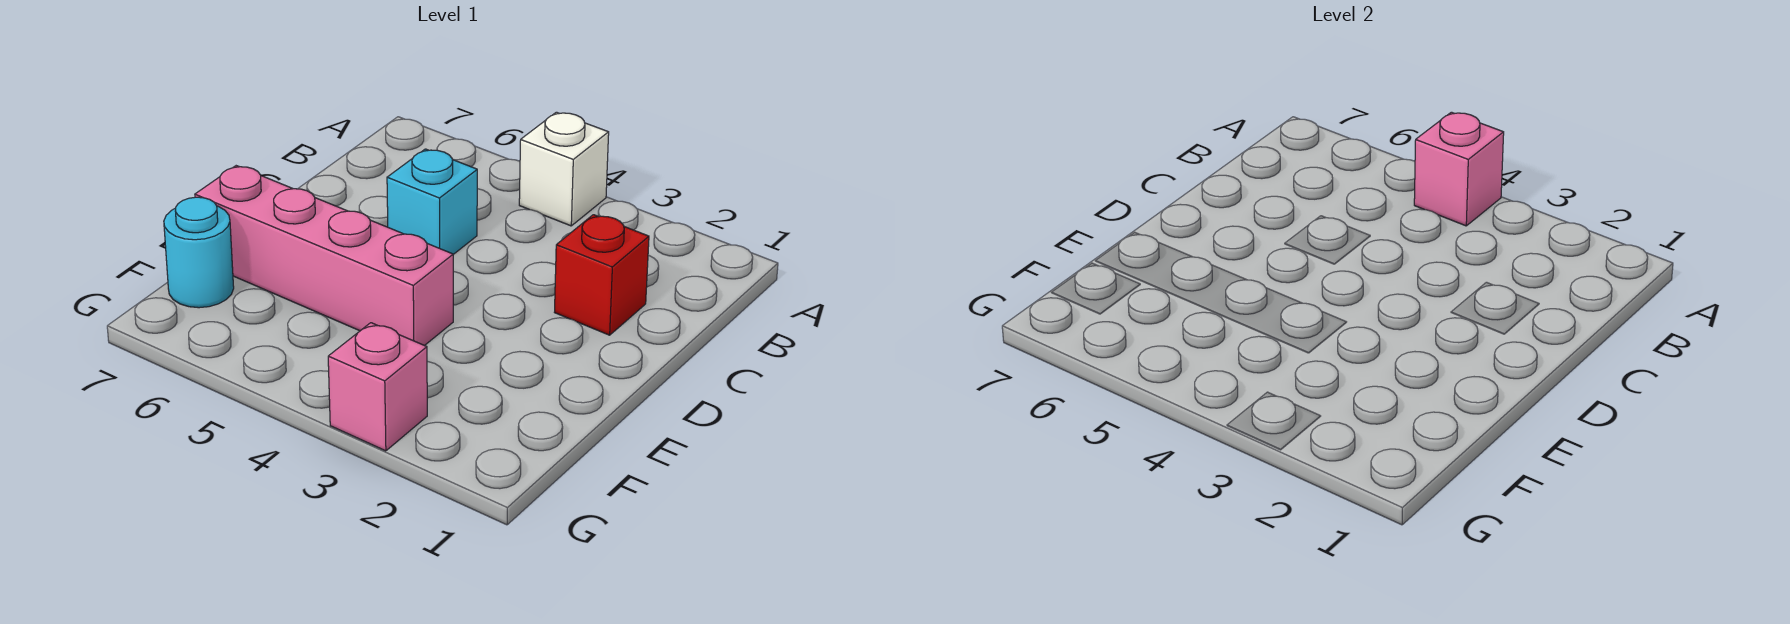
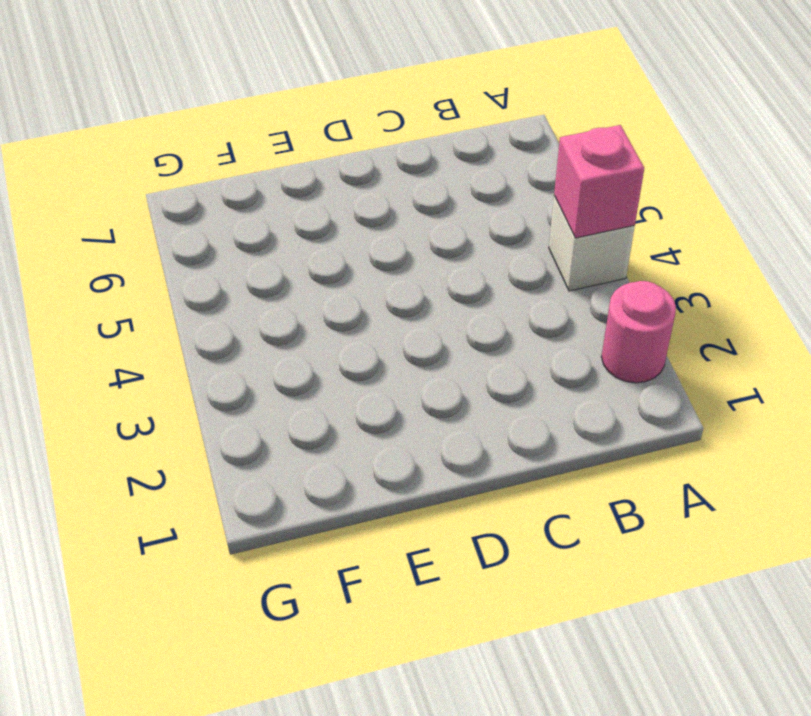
pink 1x1 round brick [601,281,676,383] -> none
none -> red 1x1 brick [555,215,649,335]
none -> cyan 1x1 brick [387,149,477,254]

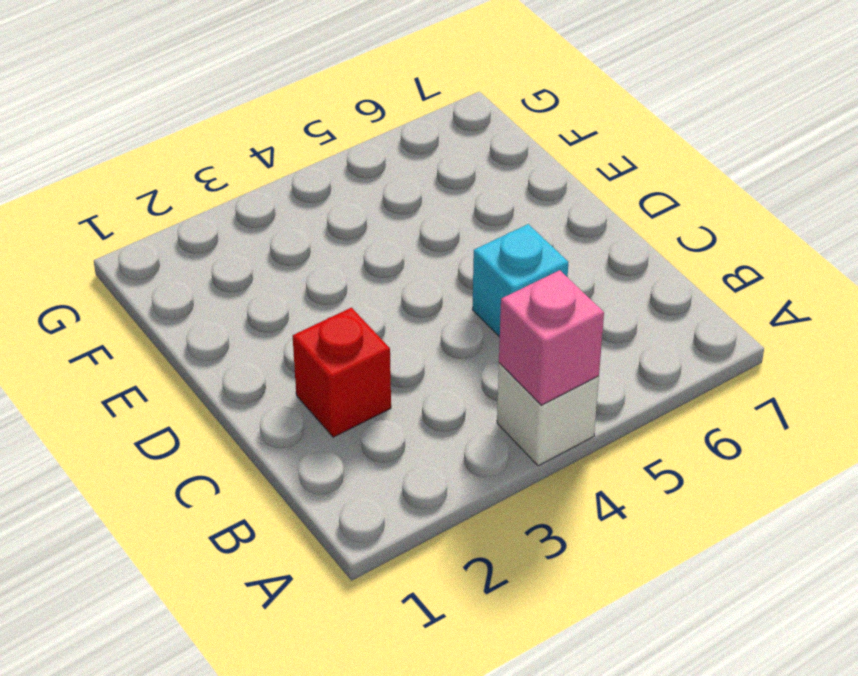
none -> pink 1x4 brick [195,166,453,346]
none -> cyan 1x1 round brick [164,197,234,308]

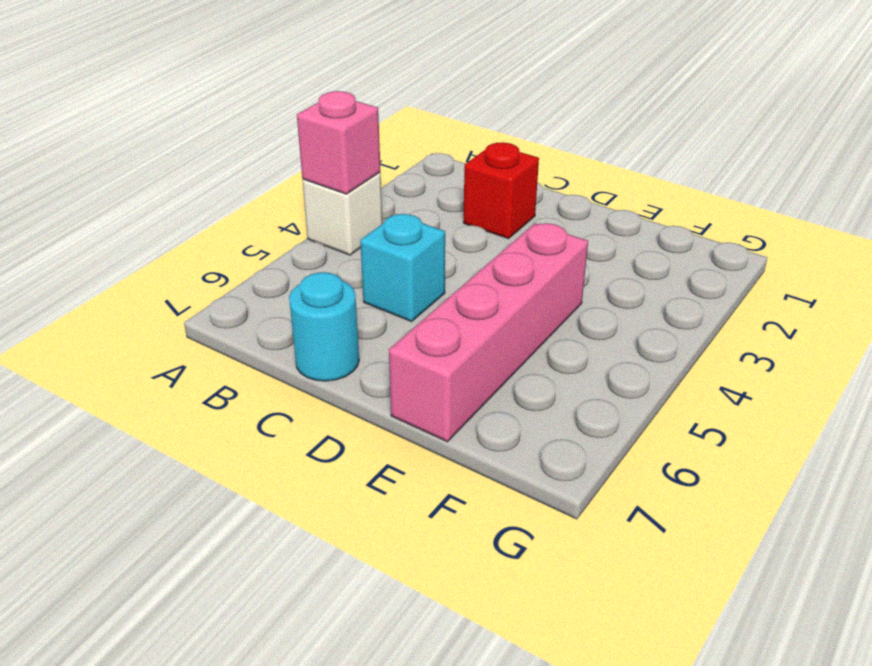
cyan 1x1 round brick [289,272,359,381] -> cyan 1x1 round brick moved to [164,197,234,308]
none -> pink 1x1 brick [328,323,427,451]

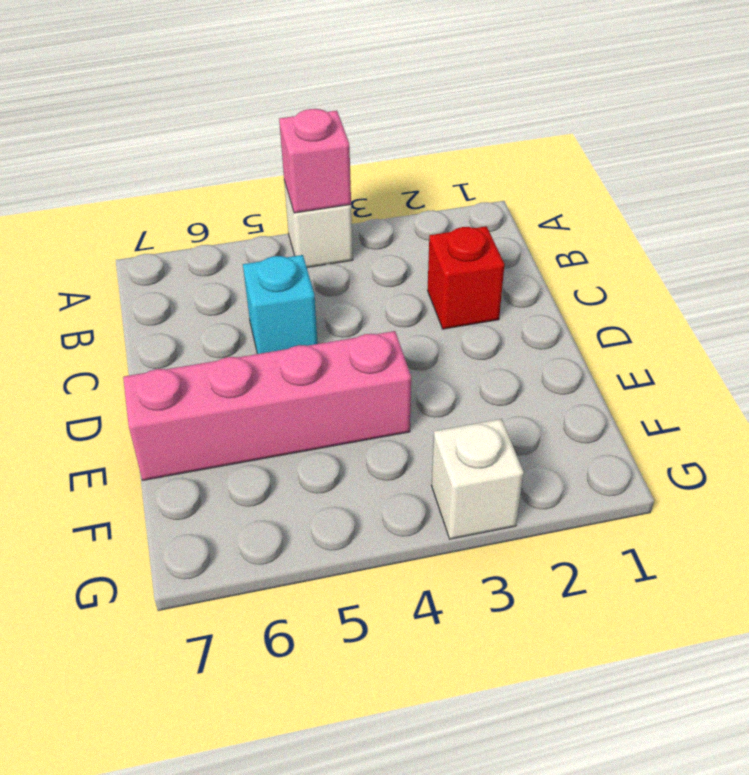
white 1x1 brick [432,419,524,539] -> pink 1x1 brick [328,323,427,451]
none -> cyan 1x1 round brick [164,197,234,308]

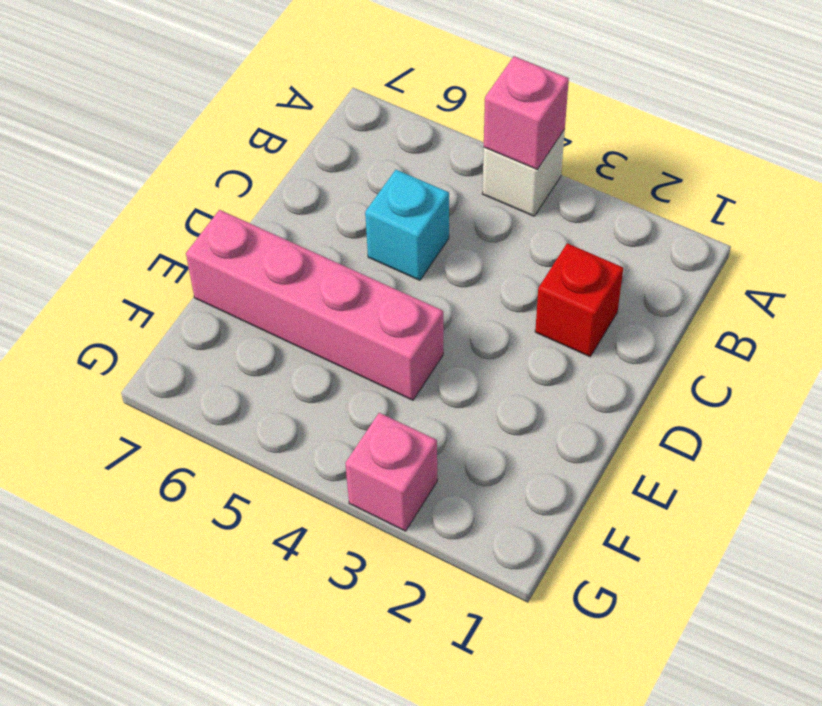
none -> cyan 1x1 round brick [164,197,234,308]

